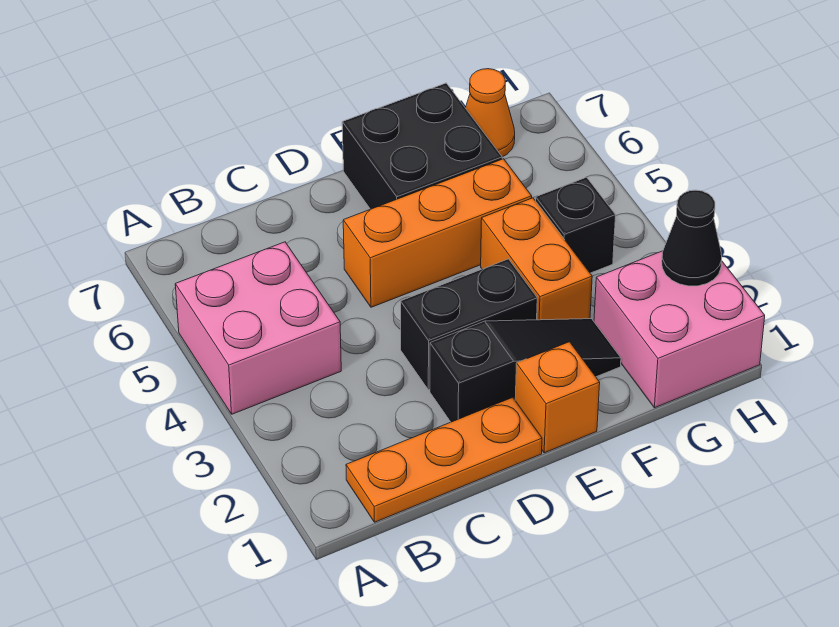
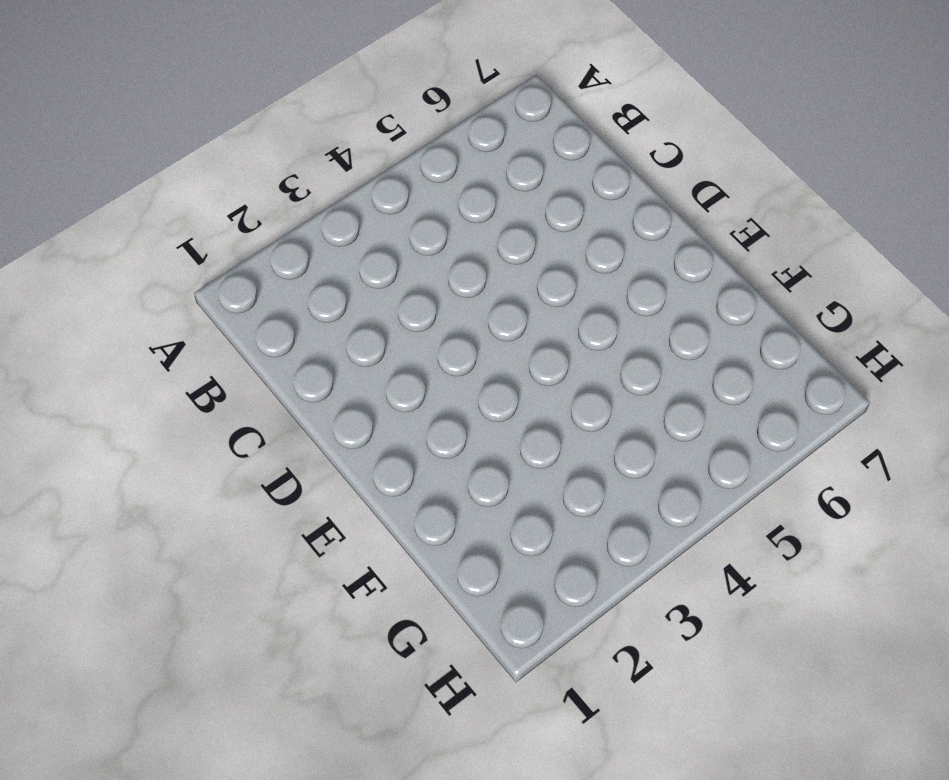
none -> pink 2x2 brick [175,242,341,414]
none -> orange 1x3 plate [346,397,542,522]
none -> black 1x3 slope [430,319,621,422]

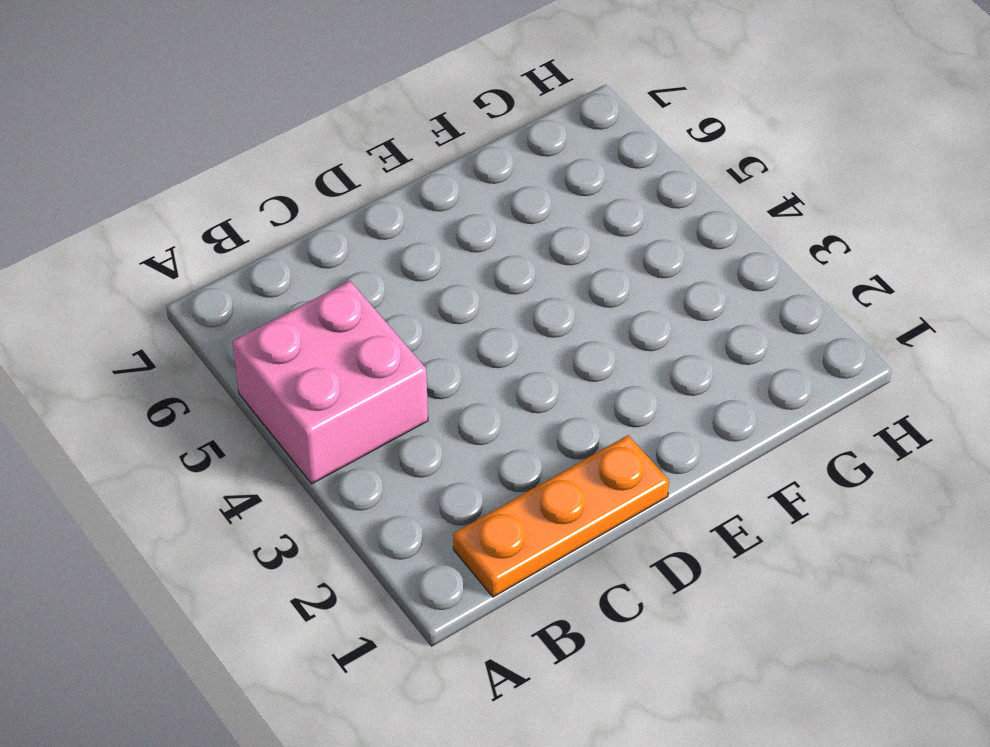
none -> black 1x3 slope [430,319,621,422]
none -> black 1x2 brick [401,259,537,390]
none -> orange 1x3 brick [343,159,532,307]

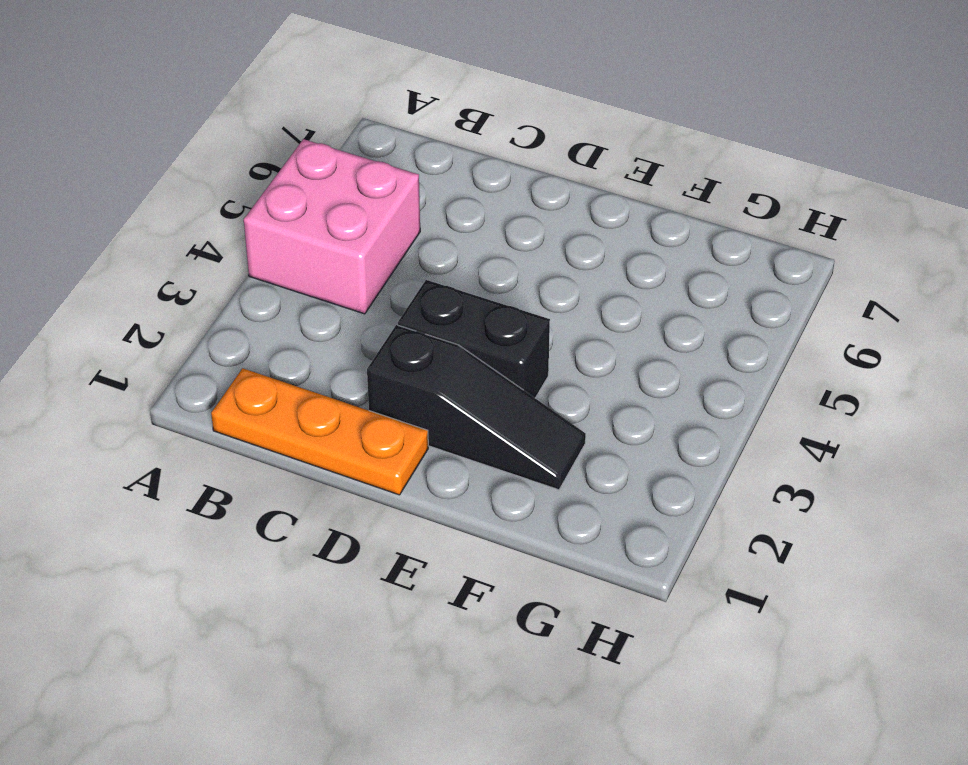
none -> orange 1x3 brick [343,159,532,307]
none -> orange 1x1 brick [515,342,600,453]
none -> black 2x2 brick [342,83,502,209]

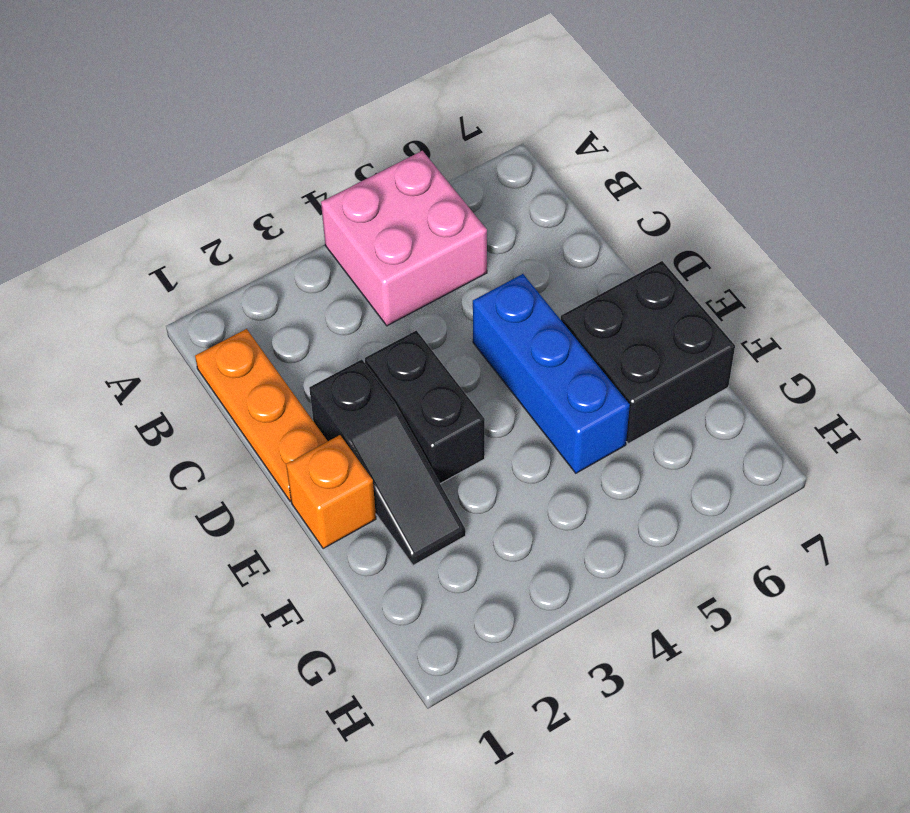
blue 1x3 brick [473,274,630,473] -> orange 1x3 brick [343,159,532,307]
none -> orange 1x2 brick [481,198,592,320]
none -> pink 2x2 brick [594,251,765,408]
none -> black 1x1 brick [536,177,616,273]

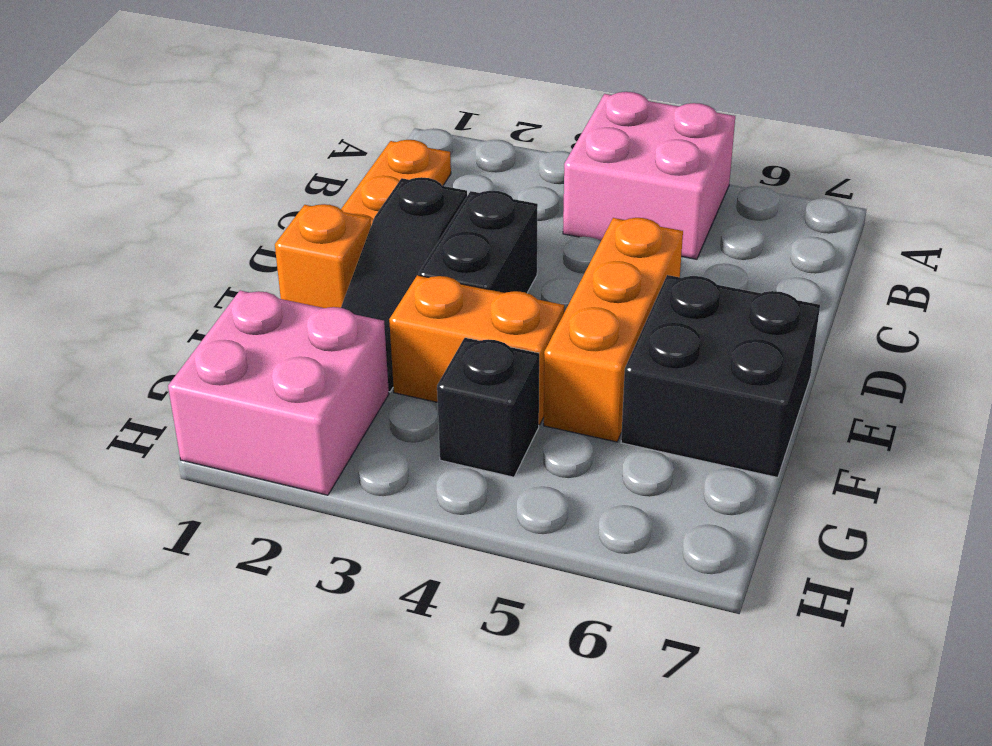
none -> orange 1x1 cone [466,69,515,157]
none -> black 1x1 cone [662,190,722,286]

